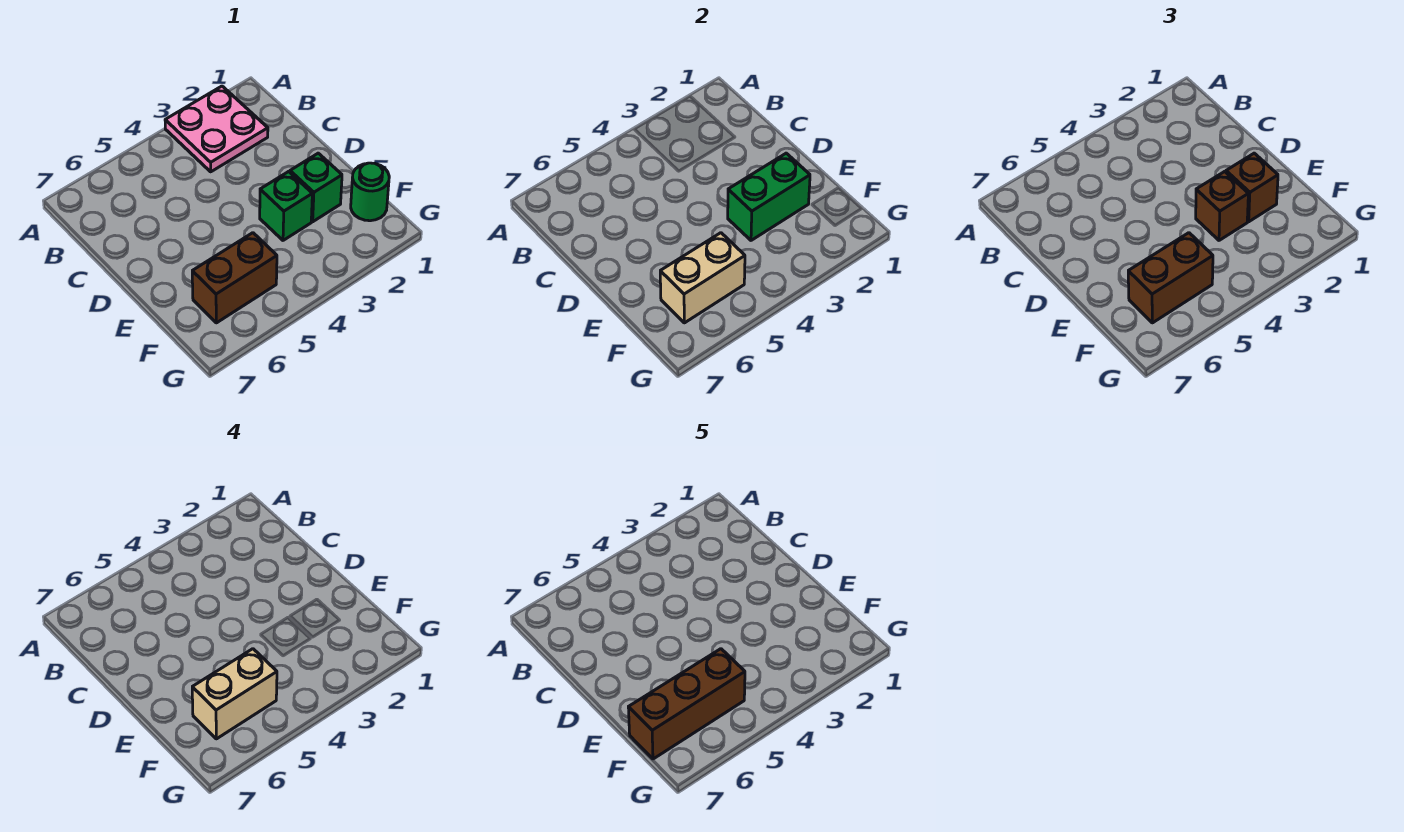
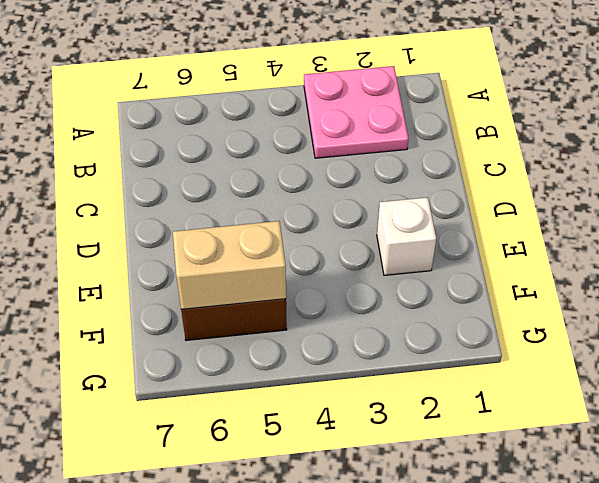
white 1x1 brick [377,197,436,275] -> green 1x1 brick [290,153,342,222]
none -> green 1x1 brick [260,172,312,240]
none -> green 1x1 round brick [351,163,389,221]
none -> green 1x2 brick [728,153,810,240]

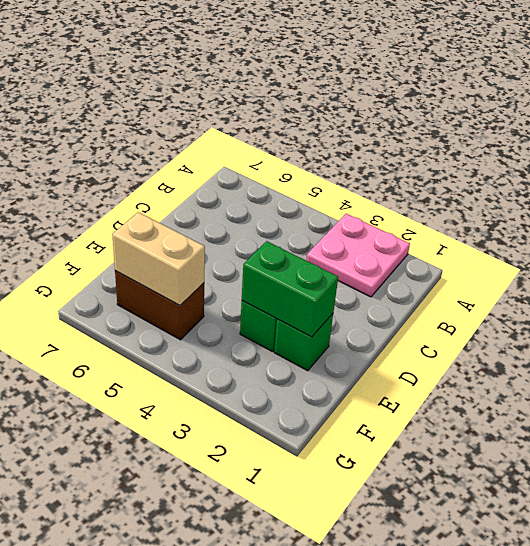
none -> green 1x1 round brick [351,163,389,221]
none -> brown 1x1 brick [1226,153,1278,222]
none -> brown 1x1 brick [1196,172,1248,240]

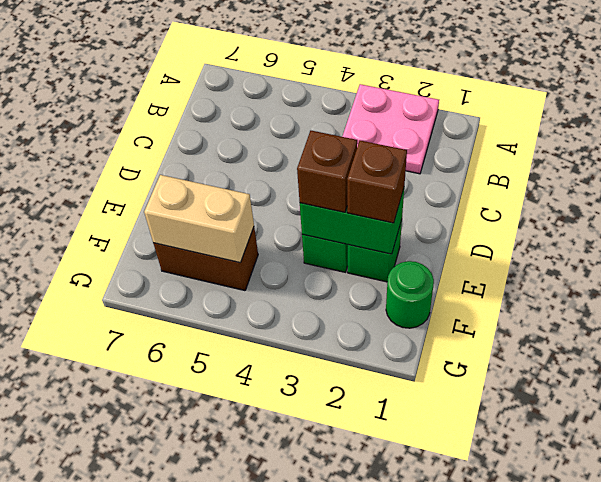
none -> brown 1x2 brick [1128,233,1213,323]
none -> tan 1x2 brick [192,649,277,739]
none -> brown 1x3 brick [628,649,745,759]

